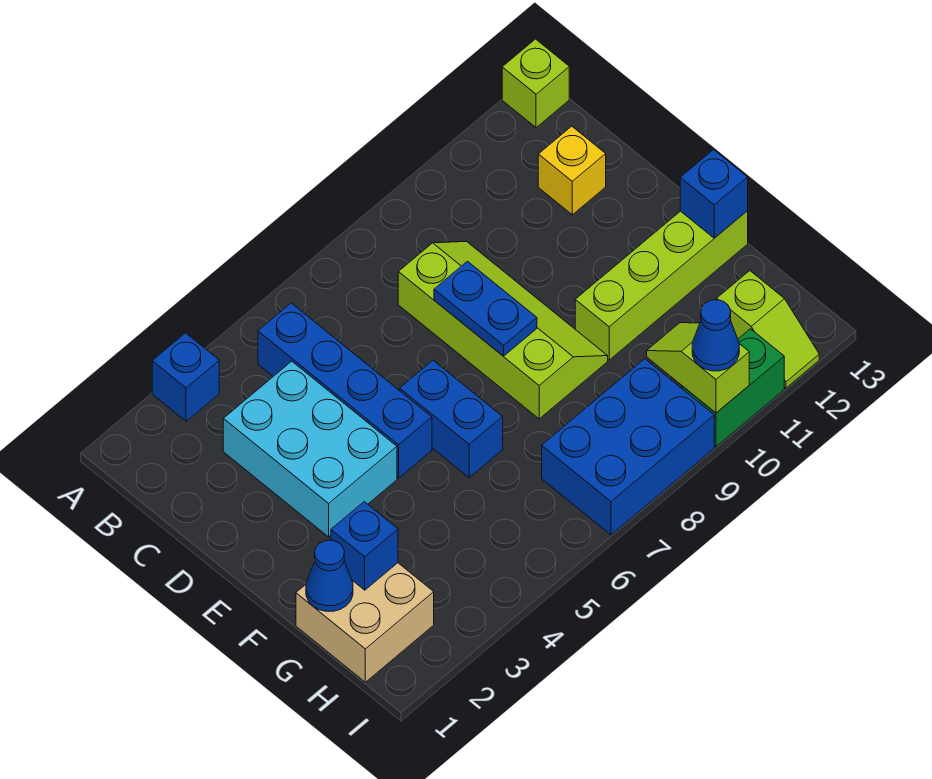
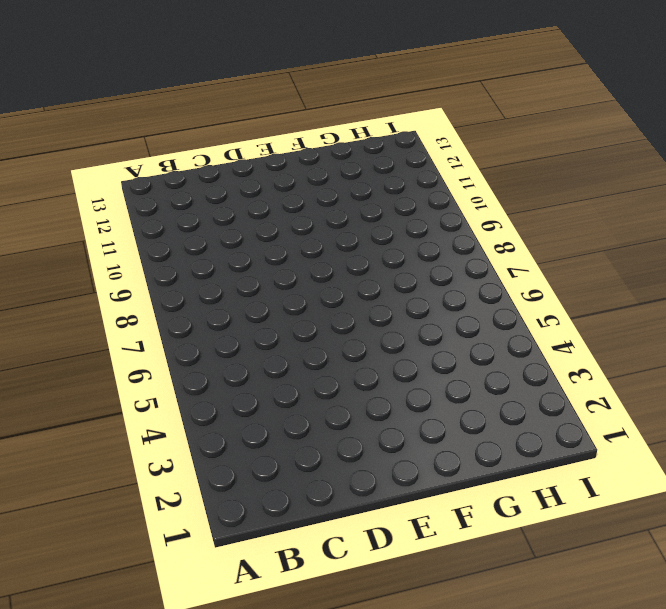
none -> blue 1x1 brick [152,333,219,421]
none -> lime 1x1 brick [502,39,569,128]
none -> blue 1x4 brick [258,303,432,478]

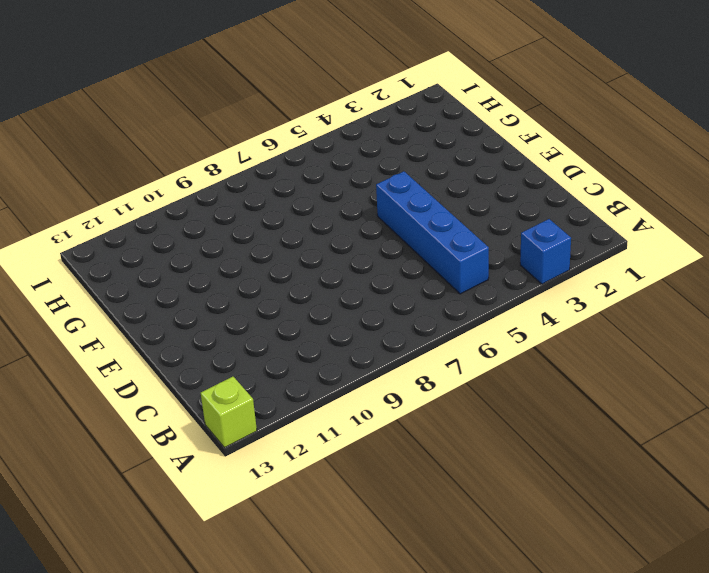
none -> cyan 2x3 brick [223,361,397,537]
none -> lime 2x4 slope [398,242,608,419]
none -> yellow 1x1 brick [538,126,606,215]

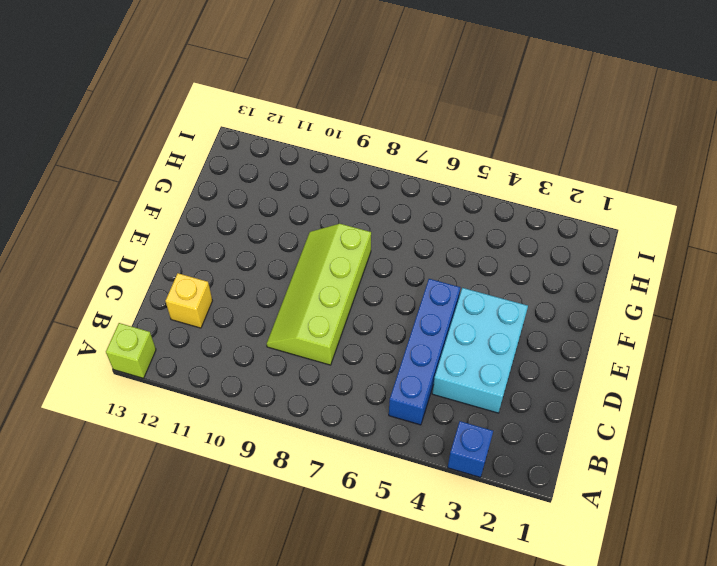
none -> blue 1x2 brick [400,360,503,478]
none -> lime 1x4 brick [575,211,748,360]
none -> tan 2x2 brick [296,563,434,682]

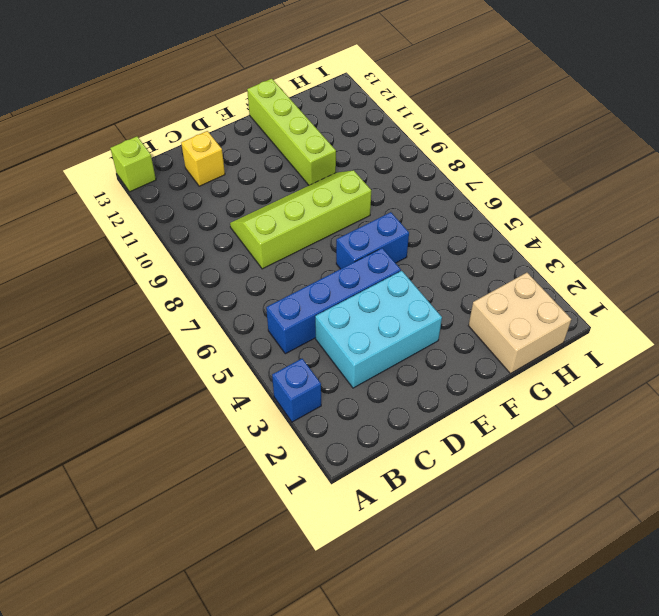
none -> blue 2x3 brick [542,359,714,535]
none -> lime 1x2 slope [717,271,819,388]
none -> green 1x2 brick [682,329,784,447]

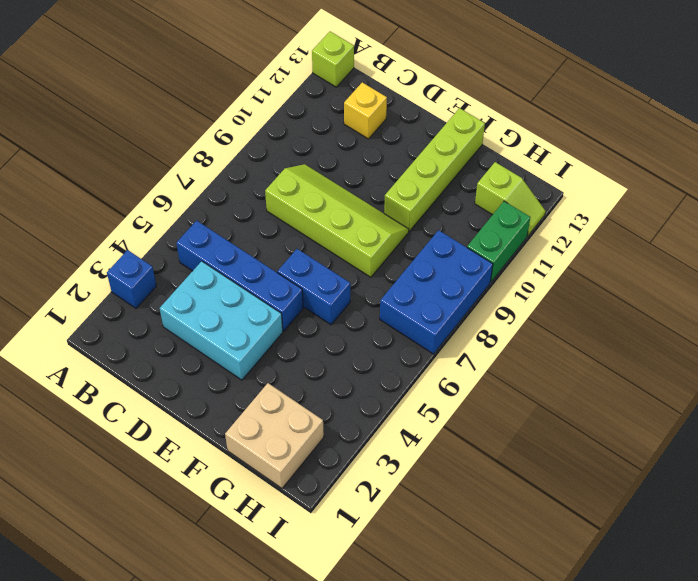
none -> blue 1x2 plate [434,261,537,356]
none -> blue 1x1 brick [680,150,748,238]
none -> blue 1x1 cone [306,540,353,611]

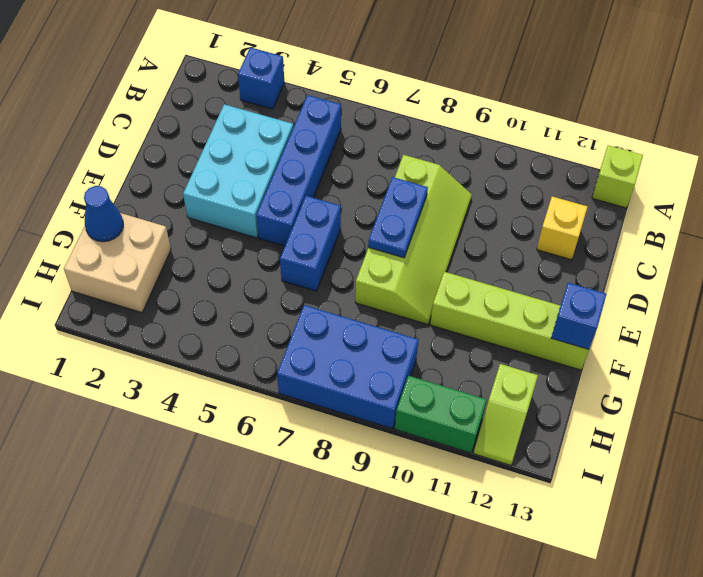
none -> blue 1x1 brick [331,502,398,590]
none -> lime 1x2 slope [647,323,749,413]
none -> blue 1x1 cone [692,300,739,371]

